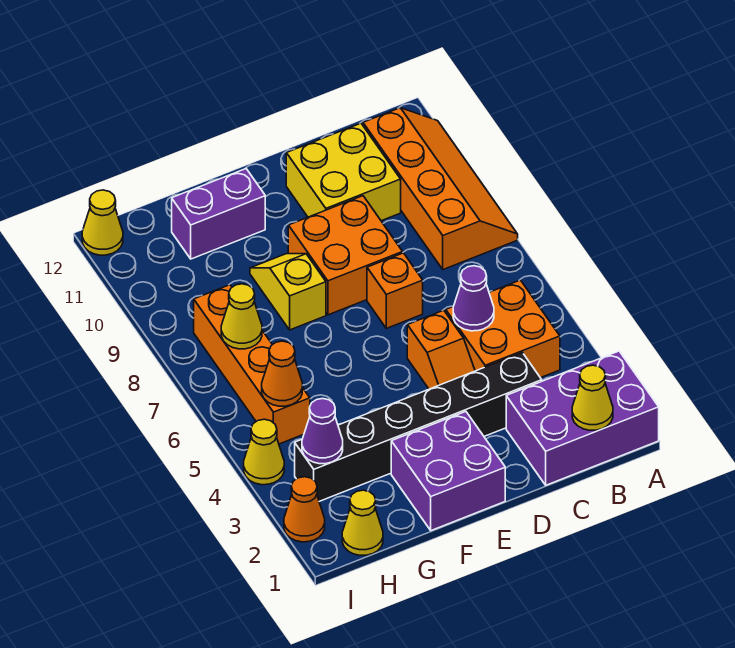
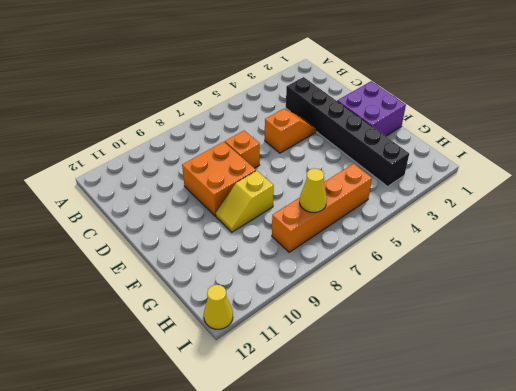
none -> purple 2x3 brick [506,351,659,485]
none -> orange 2x4 slope [363,108,518,270]
none -> orange 2x2 brick [446,280,560,378]

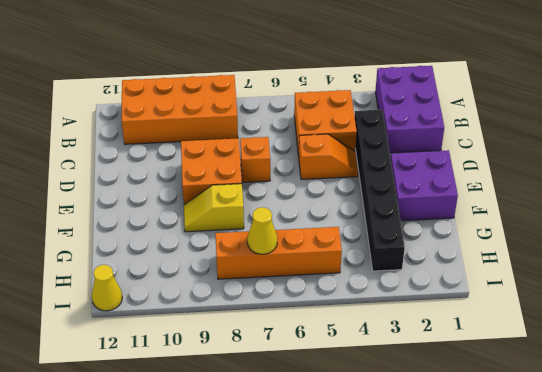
orange 2x4 brick [122,75,238,144] -> orange 2x4 slope [363,108,518,270]
none -> yellow 2x2 brick [286,123,401,221]
none -> purple 1x2 brick [172,169,265,259]
none -> yellow 1x1 cone [342,490,383,555]

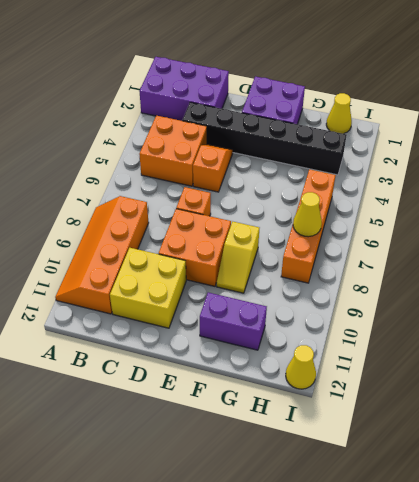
none -> orange 1x1 cone [284,477,325,542]
none -> yellow 1x1 cone [244,419,284,485]
none -> yellow 1x1 cone [572,365,613,430]

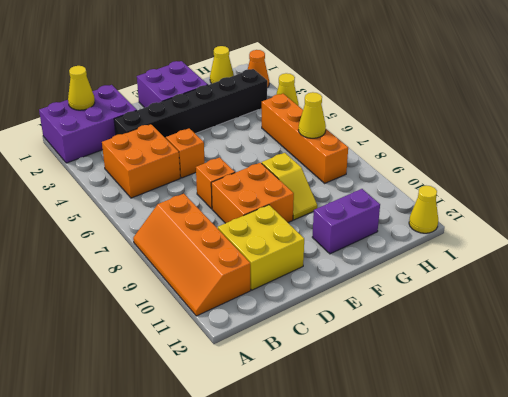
none -> purple 1x1 cone [453,266,494,331]
none -> purple 1x1 cone [302,399,343,464]
none -> orange 1x1 cone [262,341,302,406]

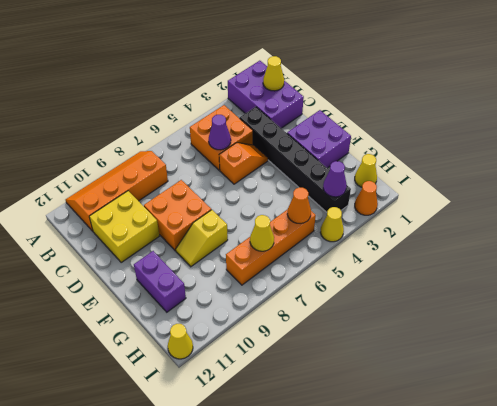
none -> orange 1x1 brick [367,253,423,328]

